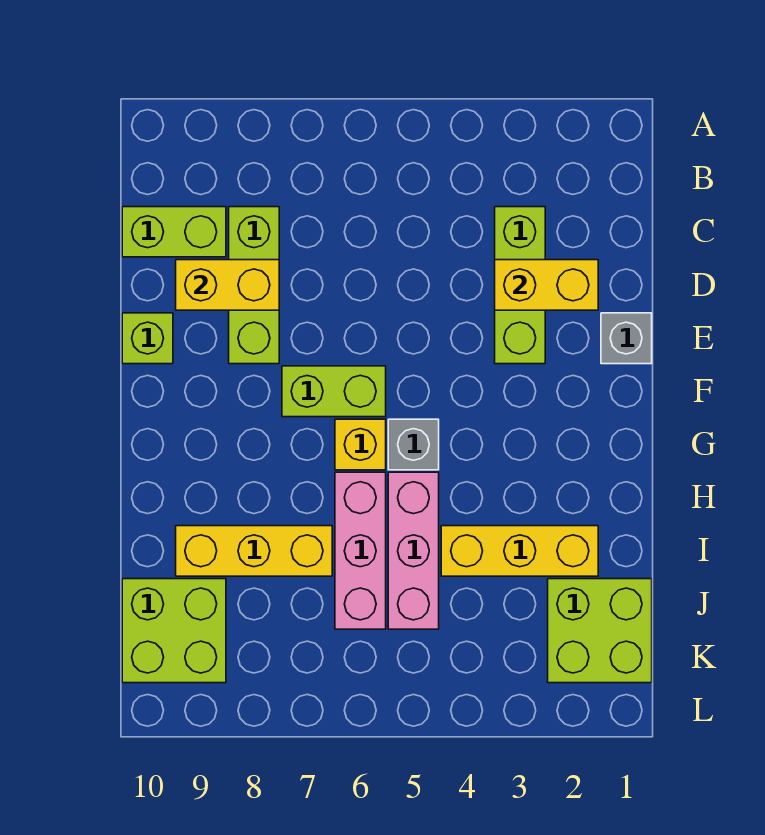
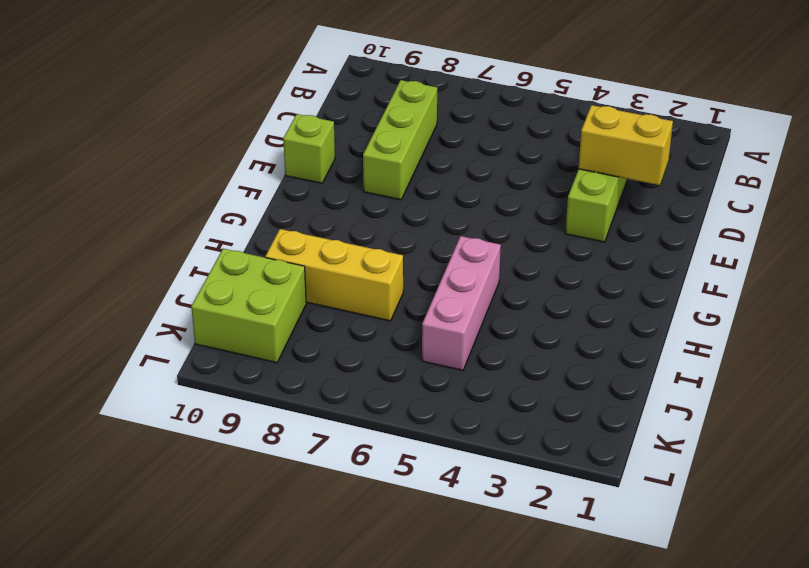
none -> lime 1x2 brick [122,207,226,257]
none -> grey 1x1 brick [601,313,652,364]
none -> lime 1x2 brick [282,366,386,417]

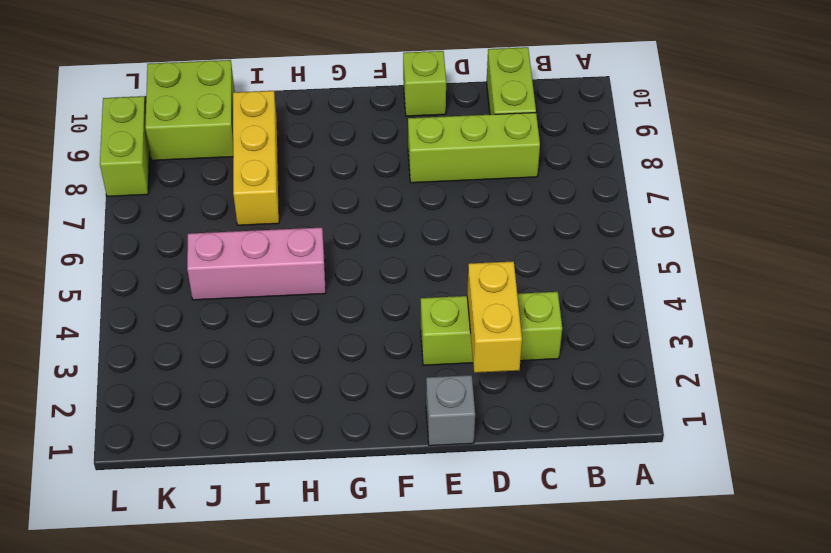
lime 1x2 brick [100,96,150,196] -> lime 1x2 brick moved to [282,366,386,417]
none -> grey 1x1 brick [388,419,439,470]
none -> yellow 1x1 brick [335,419,386,470]
none -> pink 1x3 brick [335,472,386,629]

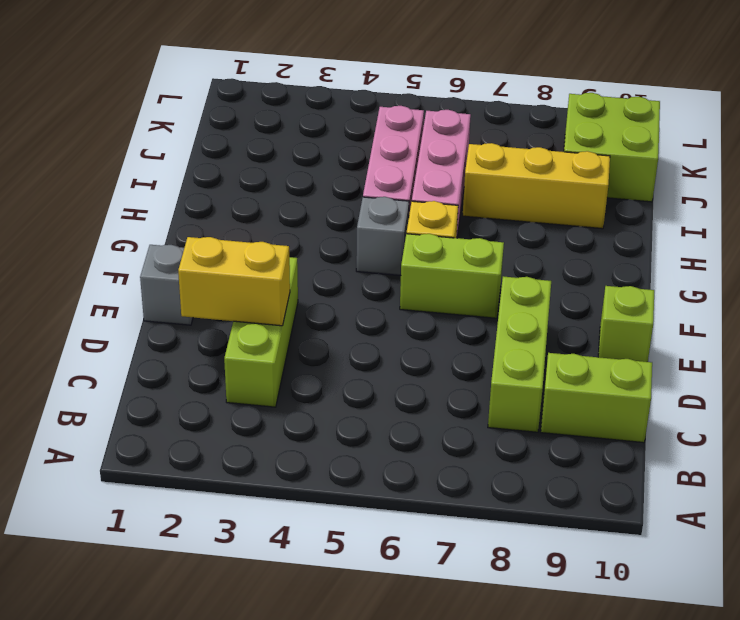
none -> yellow 1x3 brick [441,526,598,576]
none -> lime 2x2 brick [548,579,652,683]
none -> yellow 1x2 brick [176,260,279,310]

